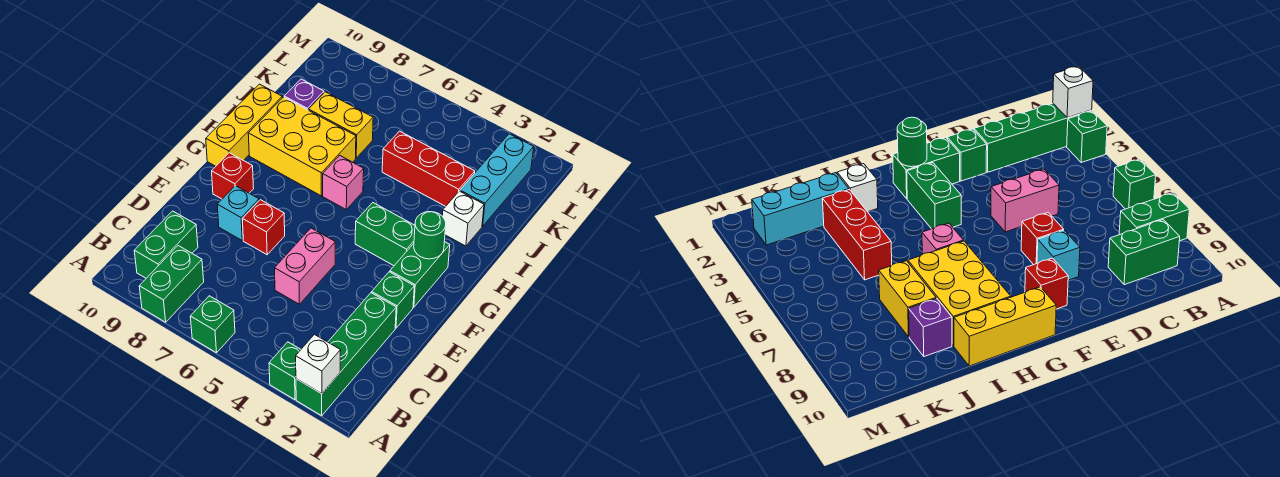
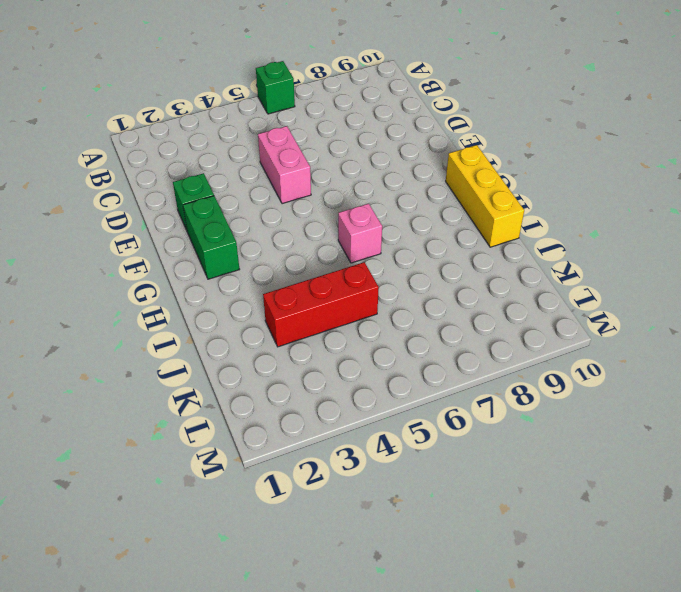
none -> green 1x4 brick [296,293,396,416]
none -> green 1x1 brick [269,342,301,400]
none -> green 1x2 brick [139,246,204,322]

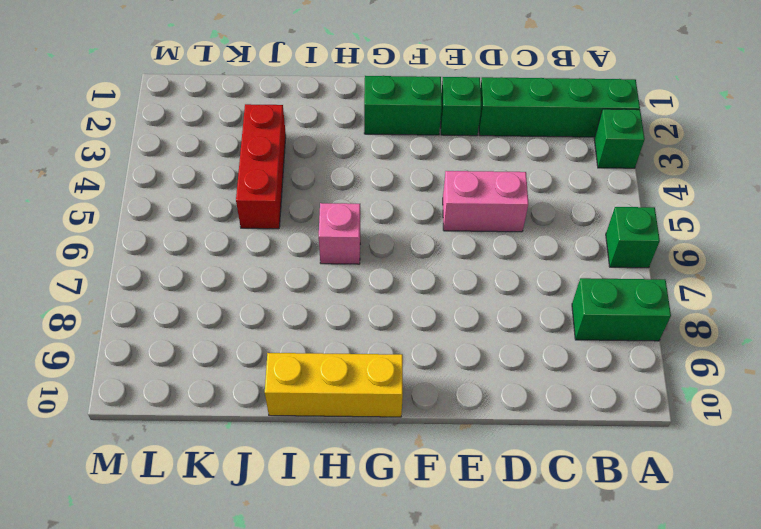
none -> green 1x2 brick [134,211,198,278]
none -> red 1x1 brick [242,200,285,255]
none -> cyan 1x1 brick [217,186,259,240]

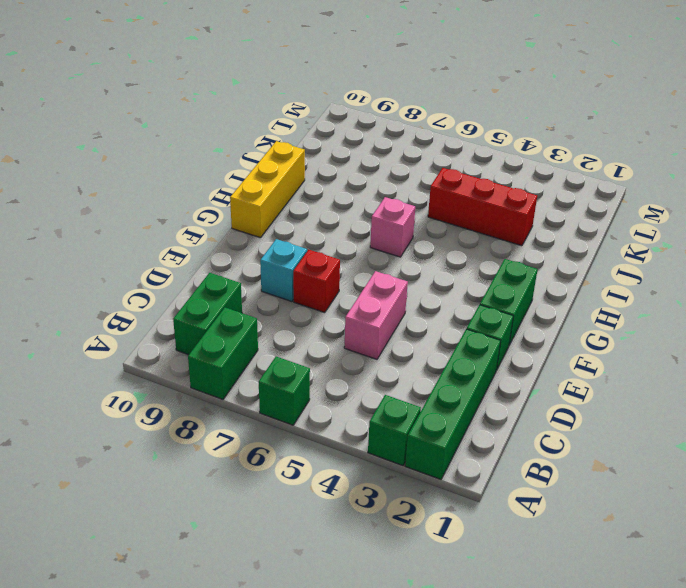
none -> red 1x1 brick [212,153,254,199]
none -> green 1x2 brick [355,203,415,266]
none -> yellow 2x3 brick [248,97,356,196]

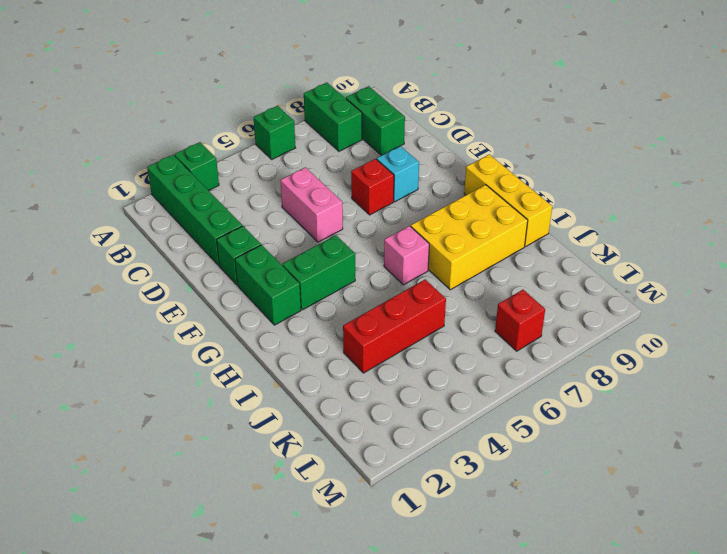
red 1x1 brick [495,290,545,351] -> red 1x1 brick moved to [212,153,254,199]
none -> white 1x1 brick [442,191,484,246]
none -> cyan 1x3 brick [460,134,534,226]
none -> yellow 1x2 brick [309,92,373,158]

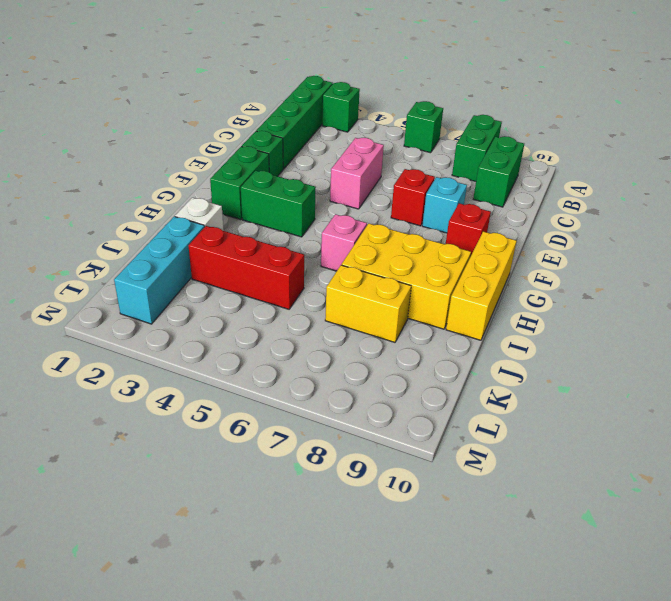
none -> purple 1x1 brick [284,79,324,110]
none -> white 1x1 brick [296,335,341,394]
none -> green 1x1 round brick [414,212,446,259]

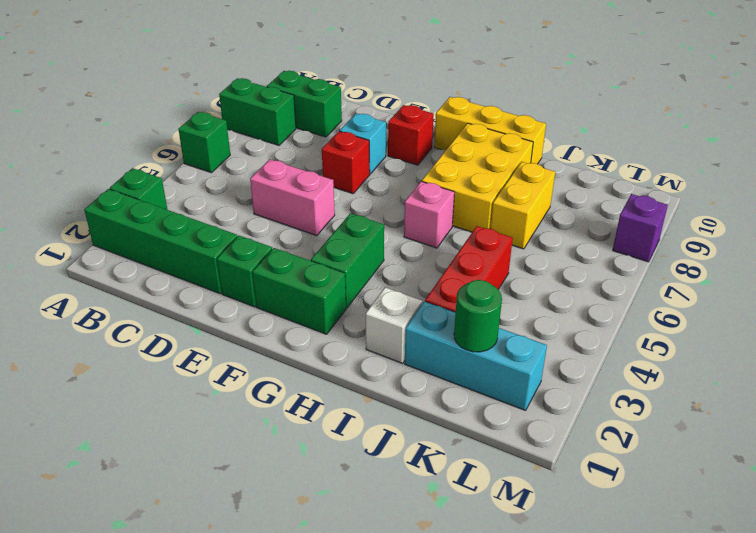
green 1x1 round brick [454,280,502,352] -> green 1x1 round brick moved to [414,212,446,259]
purple 1x1 brick [613,194,668,262] -> purple 1x1 brick moved to [284,79,324,110]
none -> white 1x1 brick [296,335,341,394]

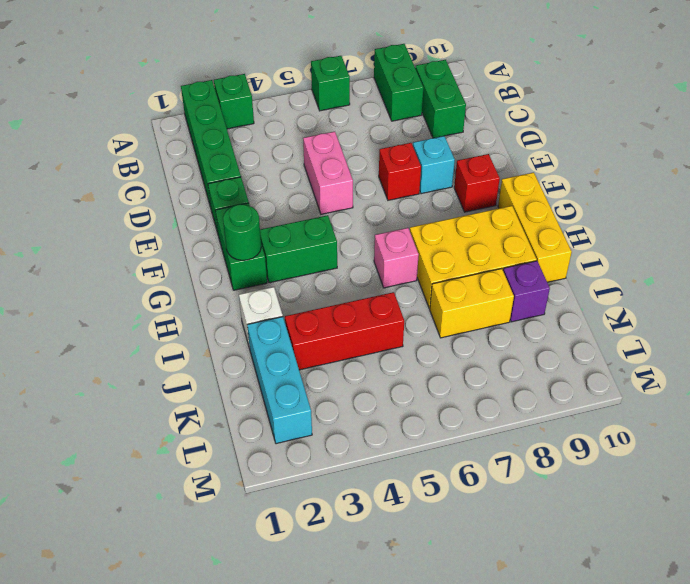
none -> white 1x1 brick [296,335,341,394]

